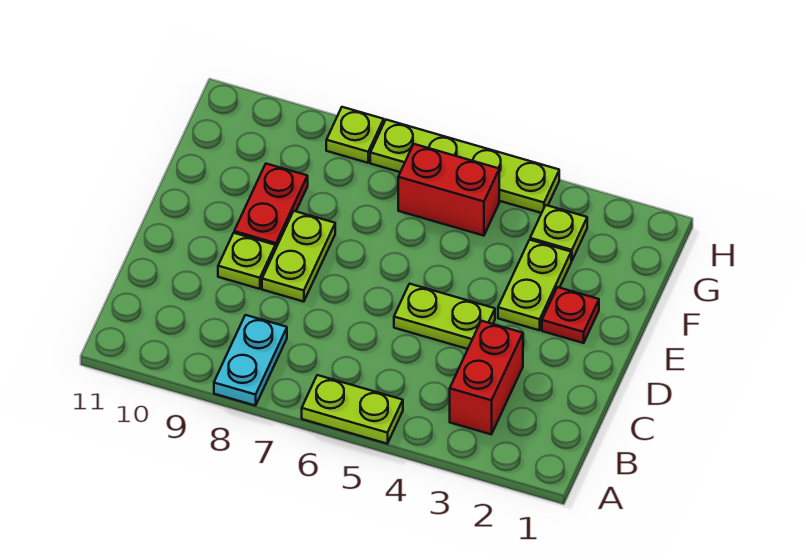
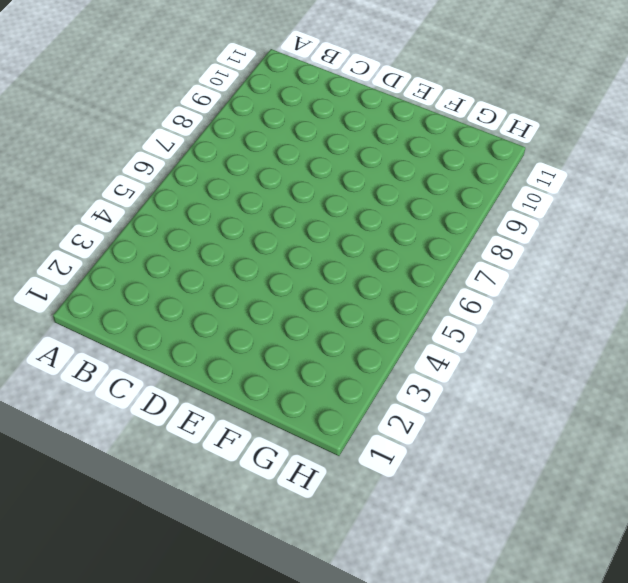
none -> lime 1x2 plate [302,375,403,444]
none -> cyan 1x2 plate [214,315,287,406]
none -> red 1x2 brick [450,321,523,434]

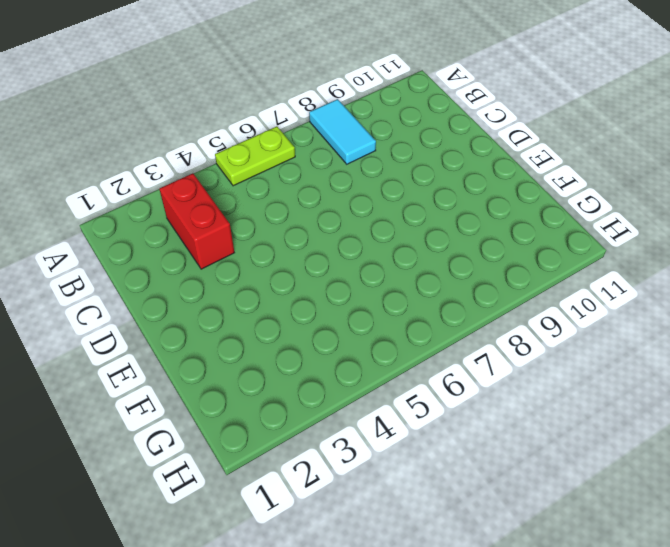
cyan 1x2 tile [309,99,376,164] -> cyan 1x2 plate [214,315,287,406]
none -> lime 1x2 plate [394,284,495,349]
none -> lime 1x2 plate [262,211,335,302]
none -> lime 1x1 plate [218,233,275,289]

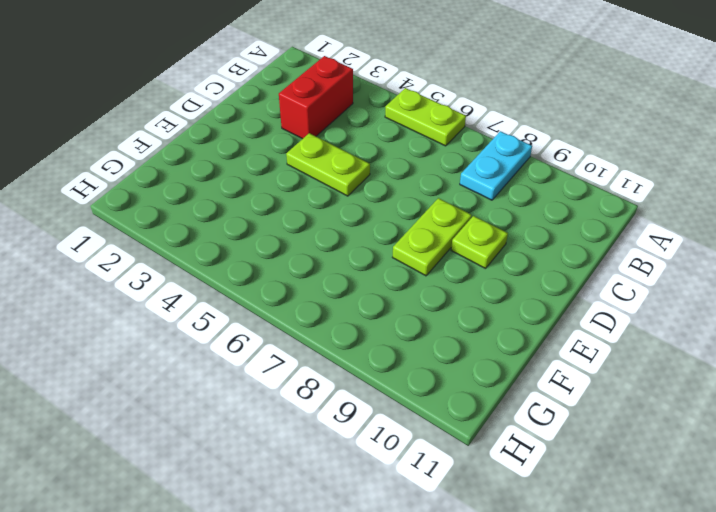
none -> red 1x1 plate [542,287,599,343]
none -> lime 1x2 plate [498,240,571,330]
none -> red 1x2 plate [234,164,308,249]

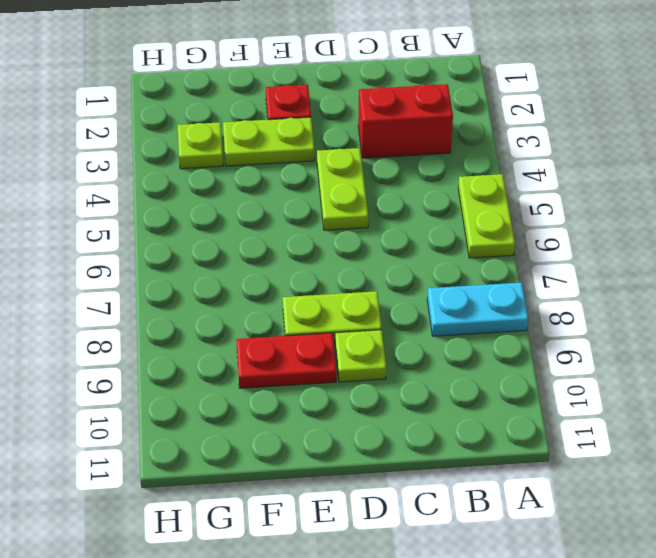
none -> red 1x2 brick [398,144,499,236]
none -> lime 1x4 plate [370,120,559,213]
none -> lime 1x1 plate [326,107,384,163]

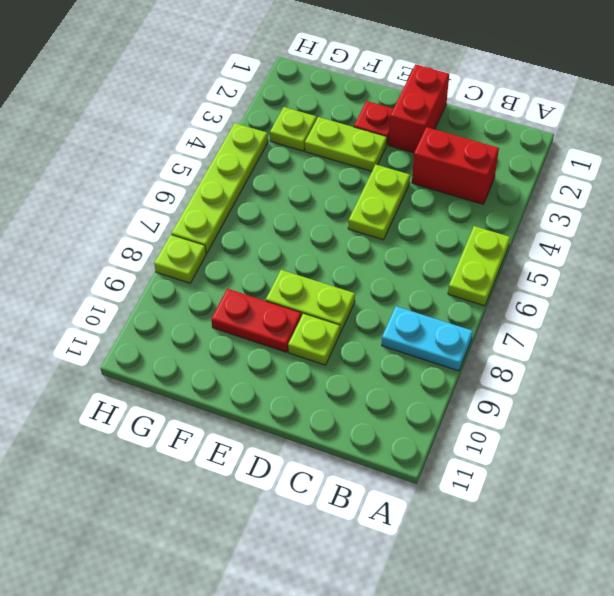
red 1x2 brick [389,64,449,153] -> red 1x2 brick moved to [398,144,499,236]

